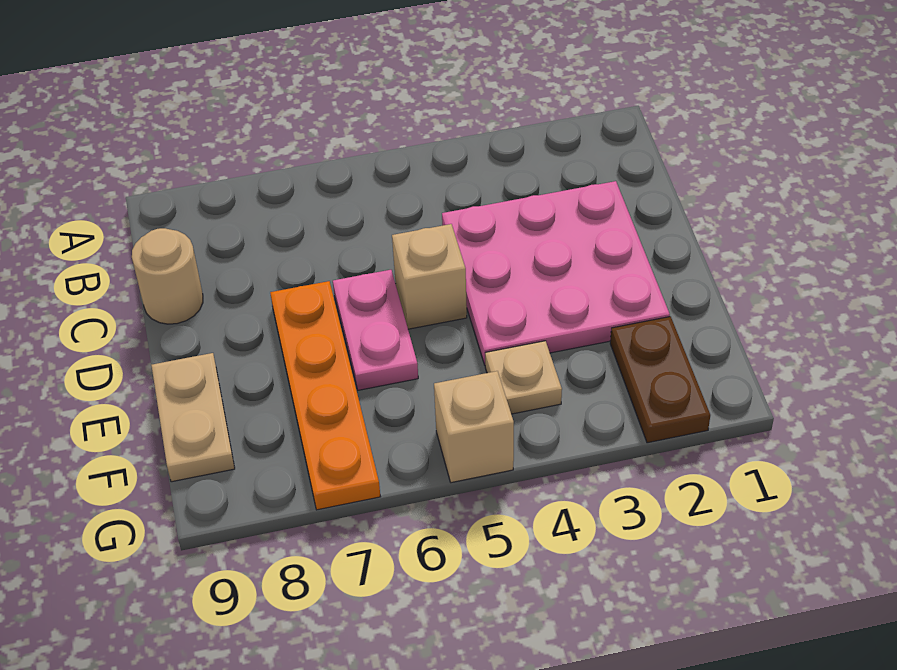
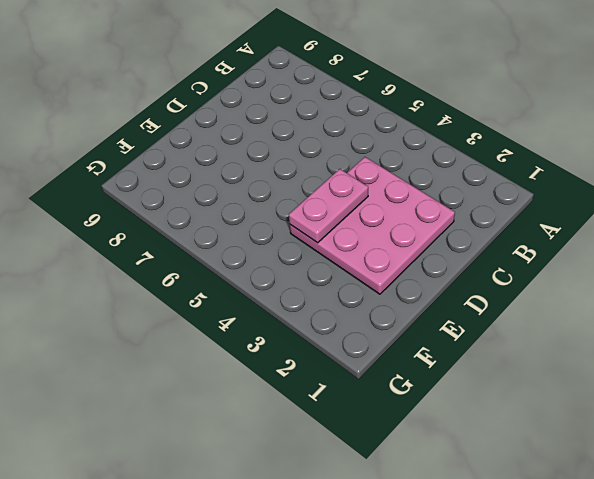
pink 1x2 plate [289,169,368,243] -> pink 1x2 plate moved to [333,270,418,390]
none -> tan 1x1 round brick [132,228,203,324]
none -> tan 1x1 brick [392,224,467,329]

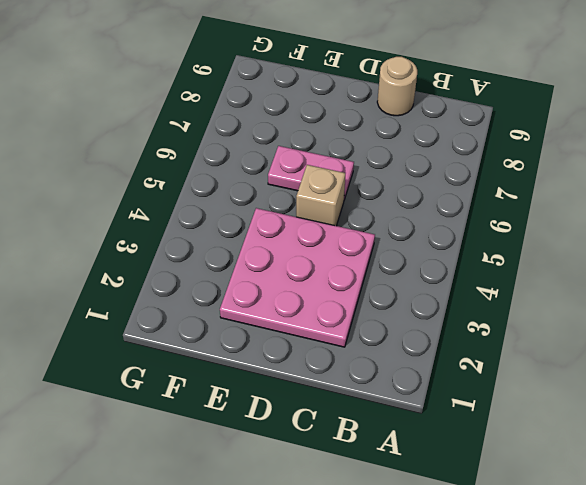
none -> orange 1x4 plate [270,281,380,510]
none -> tan 1x2 plate [151,353,235,482]

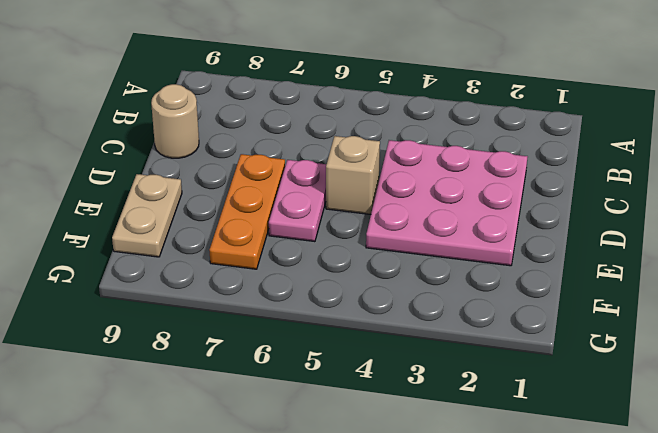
orange 1x3 plate [209,154,285,269] -> orange 1x4 plate [270,281,380,510]
none -> brown 1x2 plate [610,317,710,443]
none -> tan 1x1 plate [485,341,562,414]

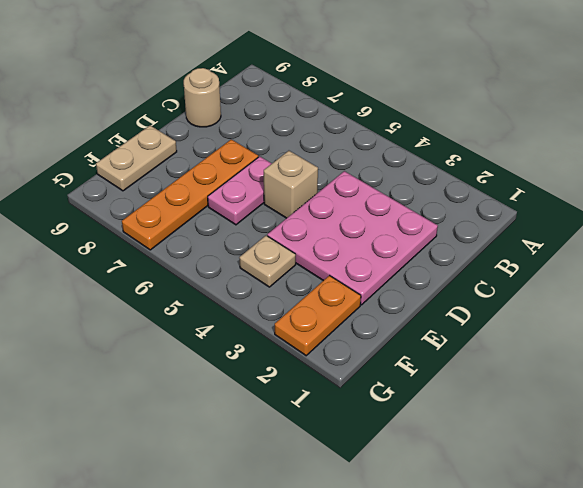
orange 1x2 plate [275,276,361,356] -> brown 1x2 plate [610,317,710,443]
none -> tan 1x1 brick [434,371,514,483]

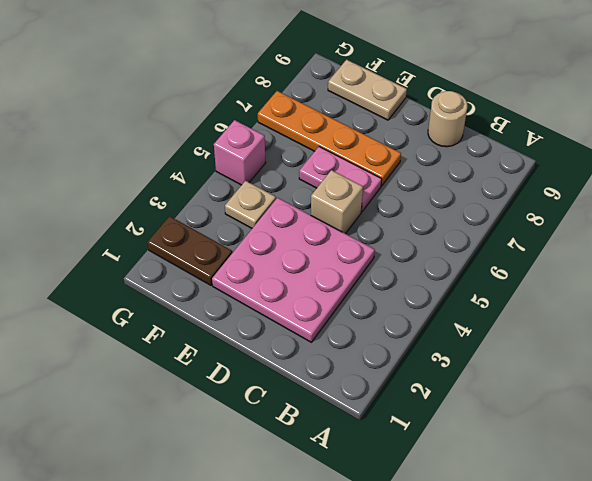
pink 1x1 brick [214,120,266,185] -> tan 1x1 brick [434,371,514,483]

